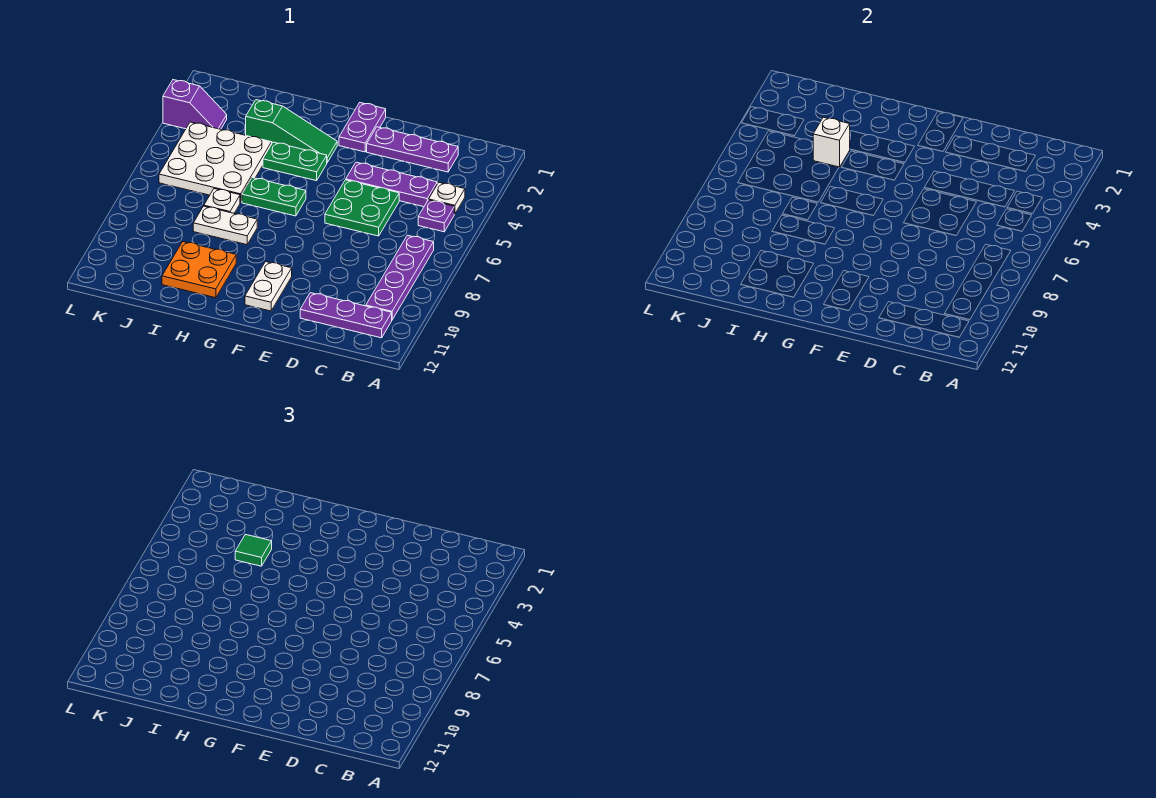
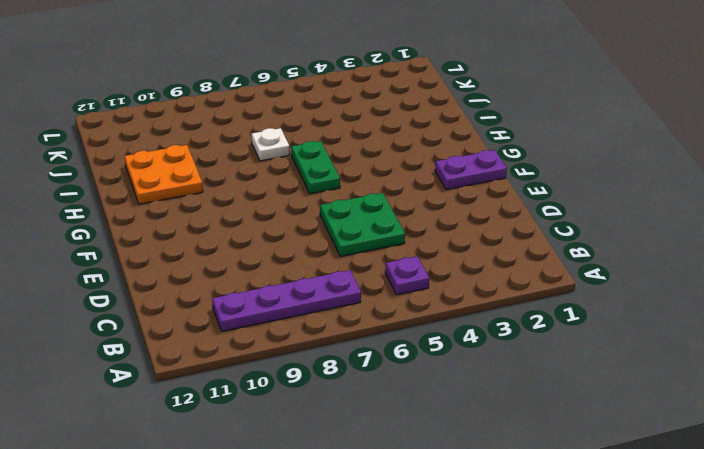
none -> white 1x1 plate [429,182,465,214]
none -> purple 1x3 plate [300,293,392,338]
none -> purple 1x3 plate [367,127,458,172]

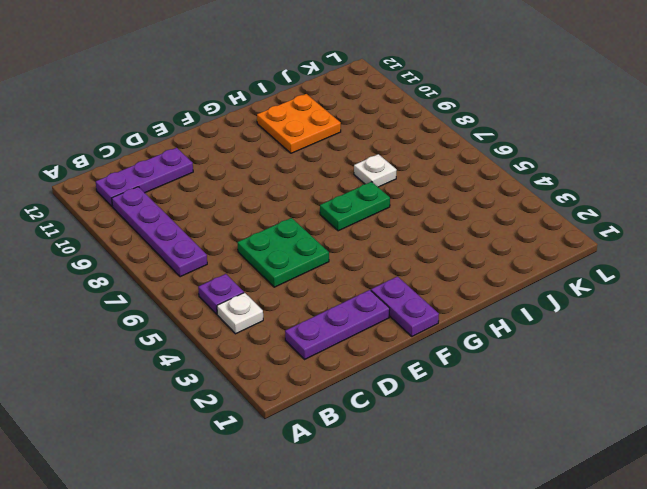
none -> purple 1x3 plate [346,162,437,207]
none -> white 1x2 plate [245,262,292,311]
none -> green 1x3 slope [246,100,337,162]

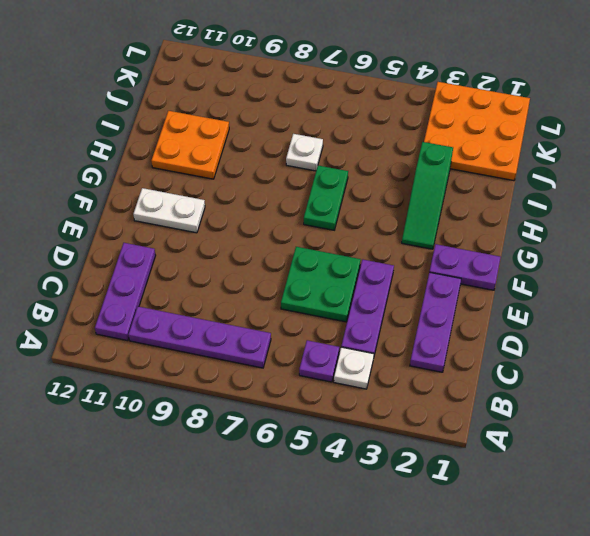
orange 3x3 plate [424,82,530,181] -> purple 1x2 slope [163,80,227,129]
none -> green 1x2 plate [263,142,327,181]
none -> white 1x2 plate [193,206,257,245]
none -> white 3x3 plate [159,122,272,203]

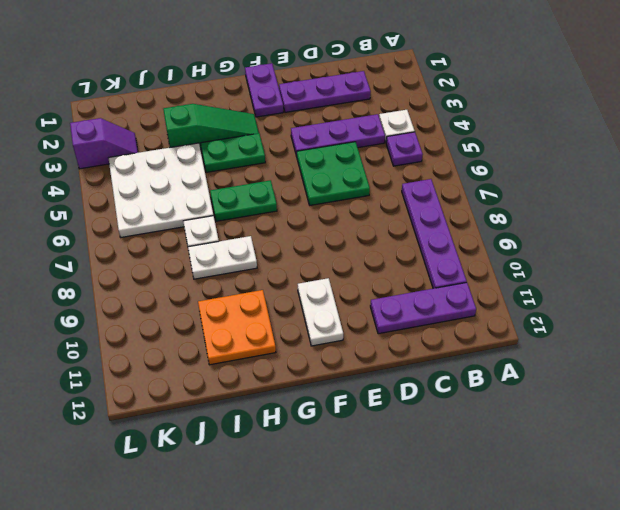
none -> white 1x1 brick [813,117,850,167]
none -> green 1x1 tile [235,534,272,566]

